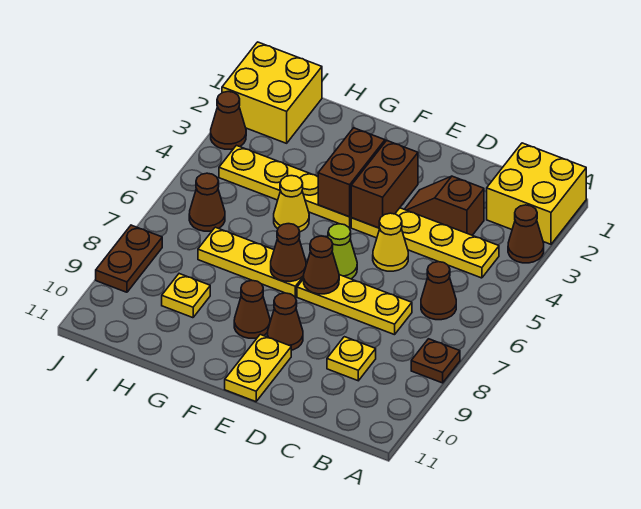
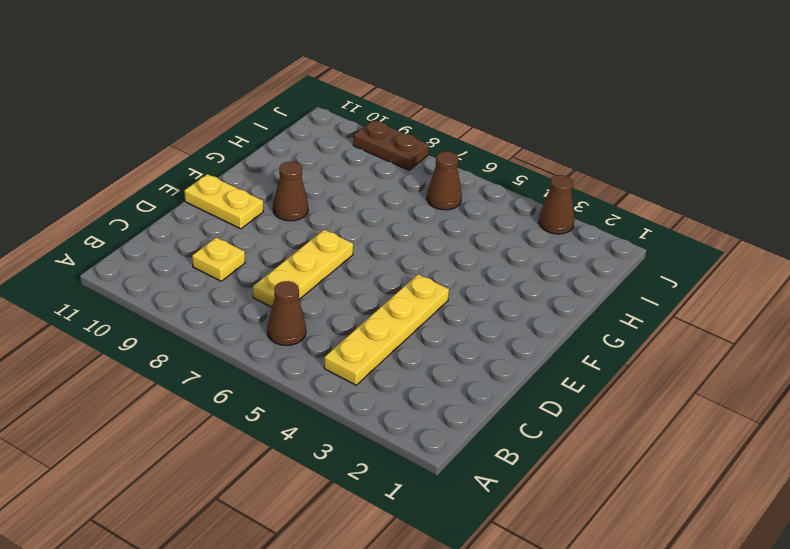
none -> yellow 2x2 brick [487,143,586,244]
none -> brown 1x1 cone [508,205,544,263]
none -> brown 1x1 plate [411,339,460,383]

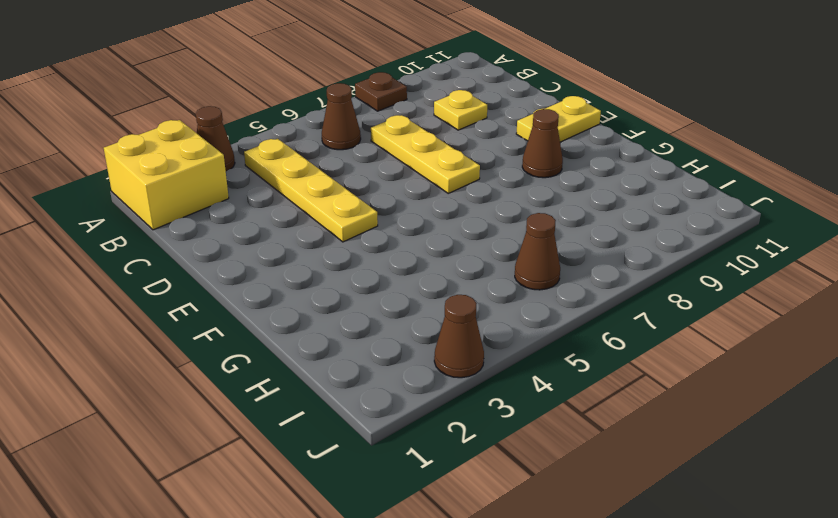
none -> brown 1x2 slope [405,176,484,235]
none -> yellow 1x1 cone [373,213,408,271]
none -> lime 1x1 cone [328,224,357,279]

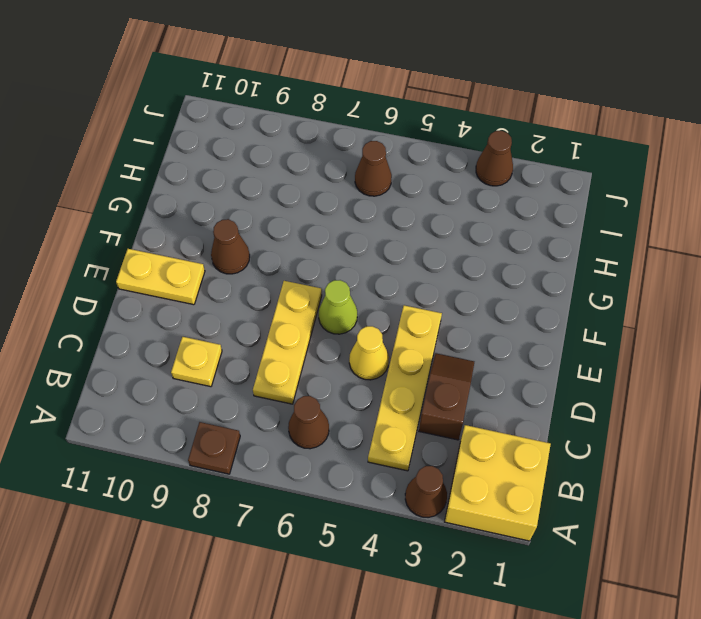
none -> brown 1x1 cone [267,293,303,350]
none -> yellow 1x4 plate [219,145,351,227]
none -> yellow 1x3 plate [198,227,307,297]

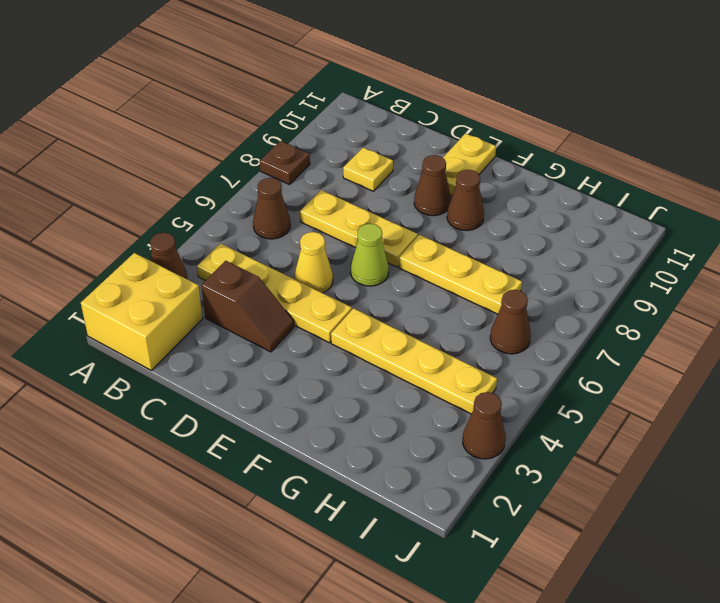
none -> yellow 1x1 cone [274,176,309,232]
none -> yellow 1x1 plate [162,274,210,318]
none -> yellow 2x2 brick [222,42,322,143]

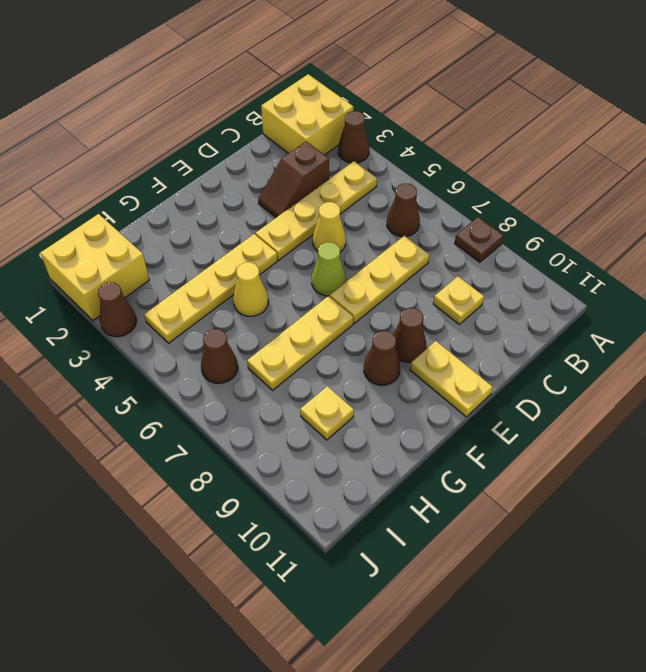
none -> brown 1x2 plate [96,225,162,292]
none -> brown 1x2 brick [351,141,418,228]
none -> brown 1x1 cone [304,236,339,294]

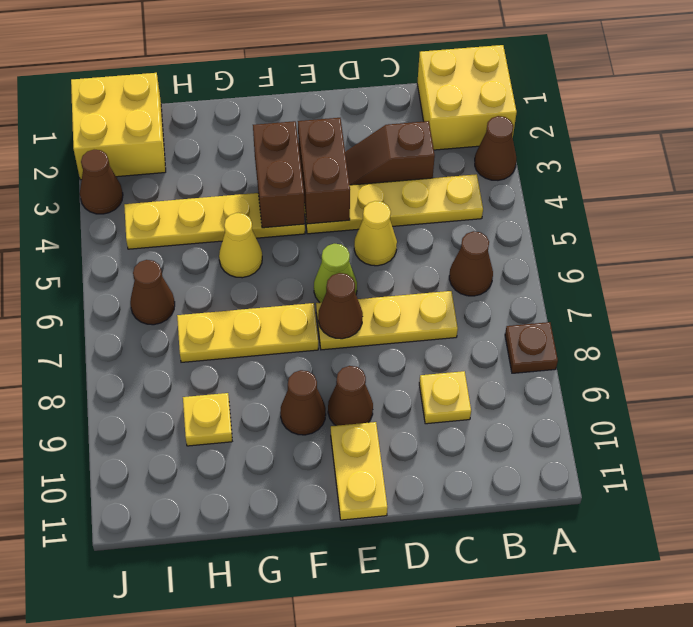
none -> brown 1x2 plate [96,225,162,292]
none -> brown 1x1 cone [271,224,306,282]

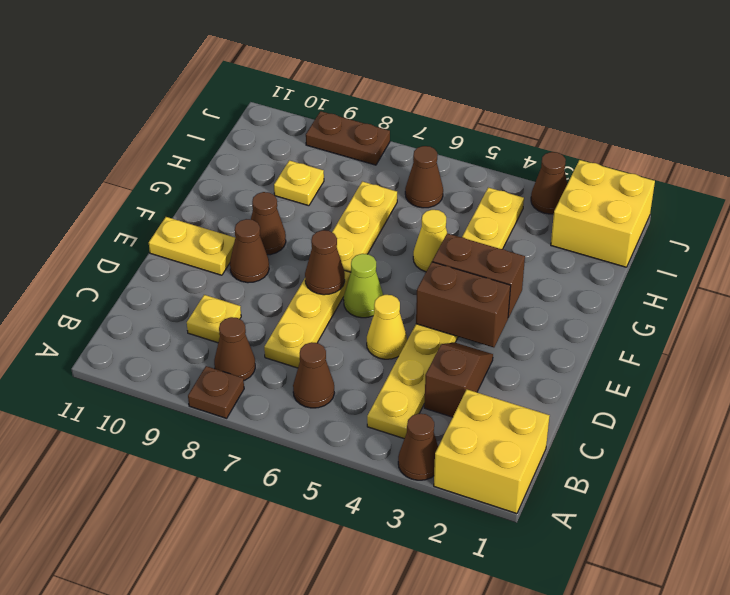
brown 1x1 cone [214,317,255,380] -> brown 1x1 cone moved to [271,224,306,282]

